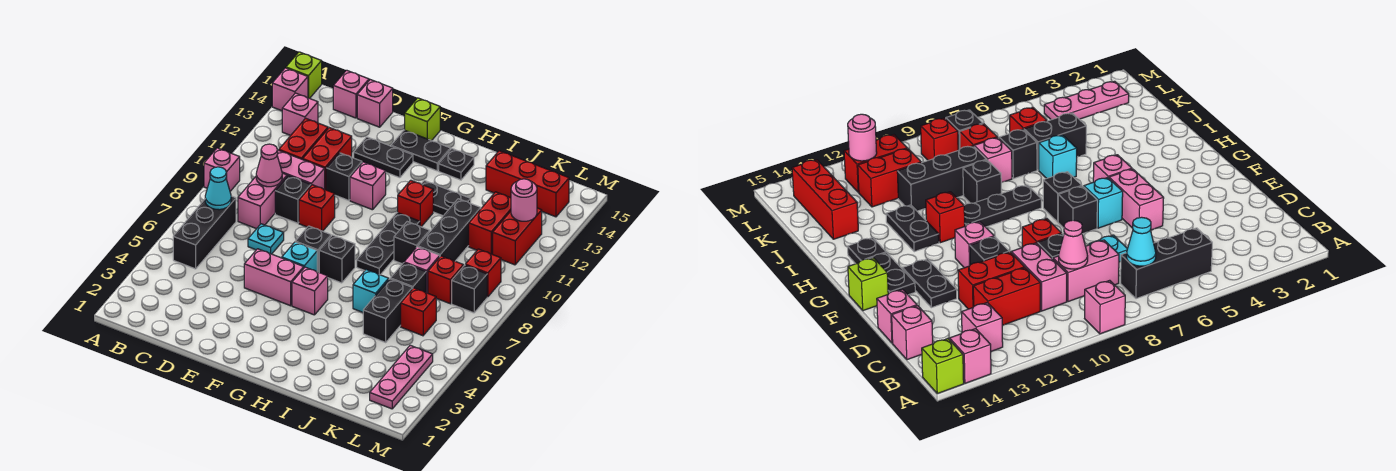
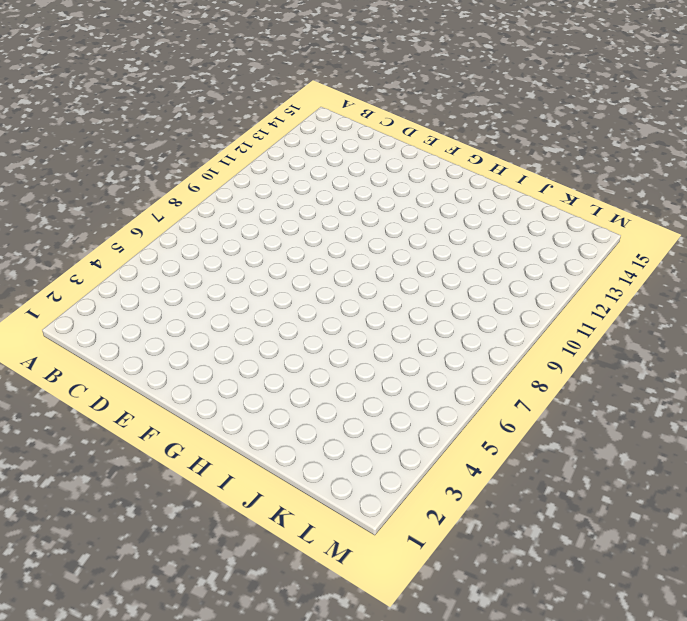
none -> pink 1x1 brick [204,148,240,191]
none -> pink 1x1 brick [272,68,308,111]
none -> lime 1x1 brick [286,52,322,98]
none -> black 1x3 brick [173,196,236,269]

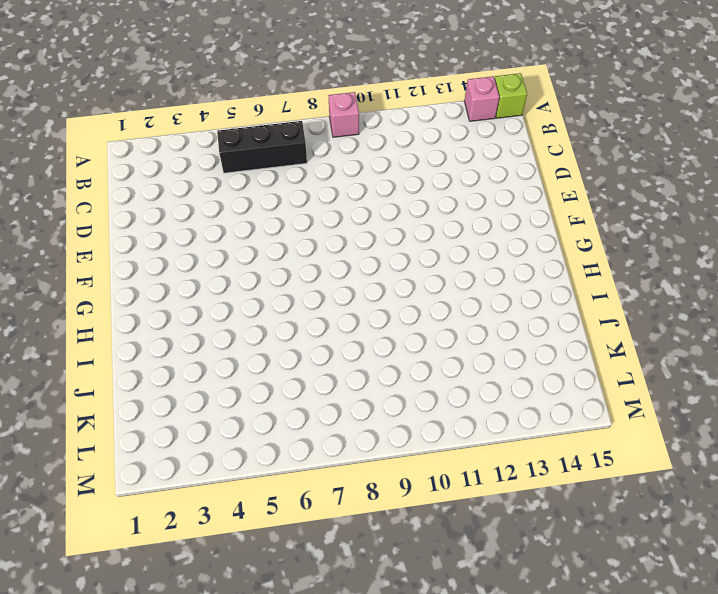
none -> pink 1x1 brick [282,93,318,135]
none -> pink 1x2 brick [238,173,287,229]
none -> pink 1x2 brick [277,150,325,189]
none -> red 1x2 brick [279,118,328,160]

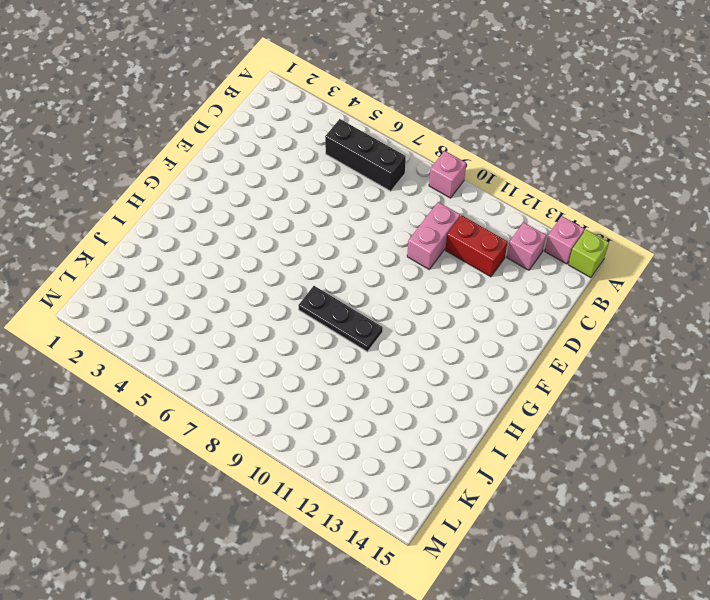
none -> pink 1x2 brick [238,173,287,229]
none -> pink 1x1 brick [333,70,369,118]
none -> cyan 1x1 plate [248,224,284,254]
none -> black 1x1 brick [275,176,311,223]

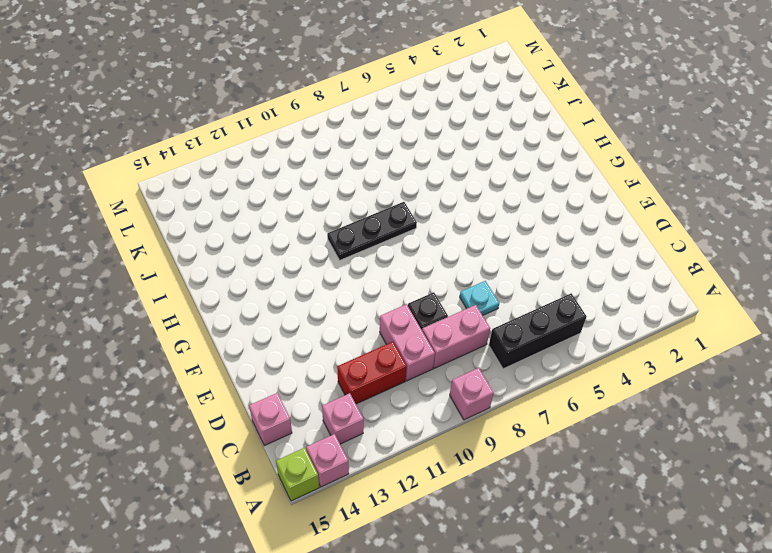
none -> red 1x2 brick [303,128,352,190]
none -> pink 1x1 brick [357,80,393,127]
none -> pink 1x2 brick [244,249,304,306]
none -> red 1x1 brick [299,185,335,231]

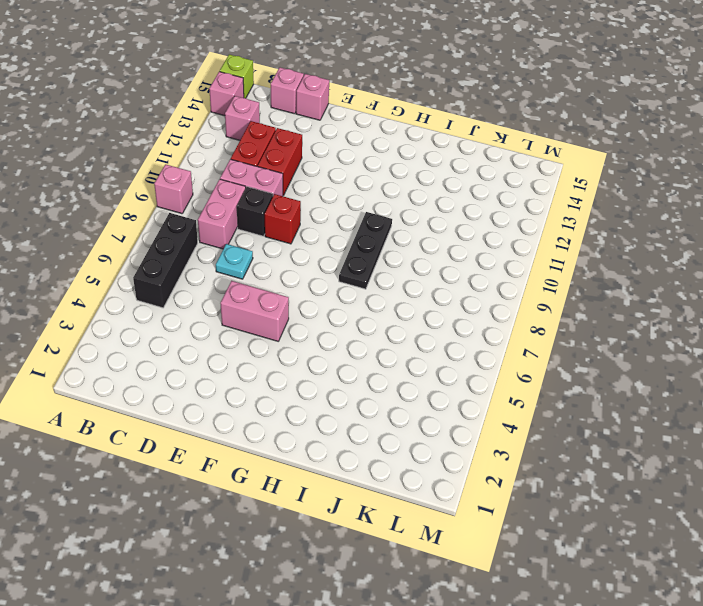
none -> black 1x1 brick [326,153,362,200]
none -> black 1x2 plate [354,137,413,178]
none -> cyan 1x1 brick [282,242,317,272]
none -> black 1x1 brick [295,226,331,272]

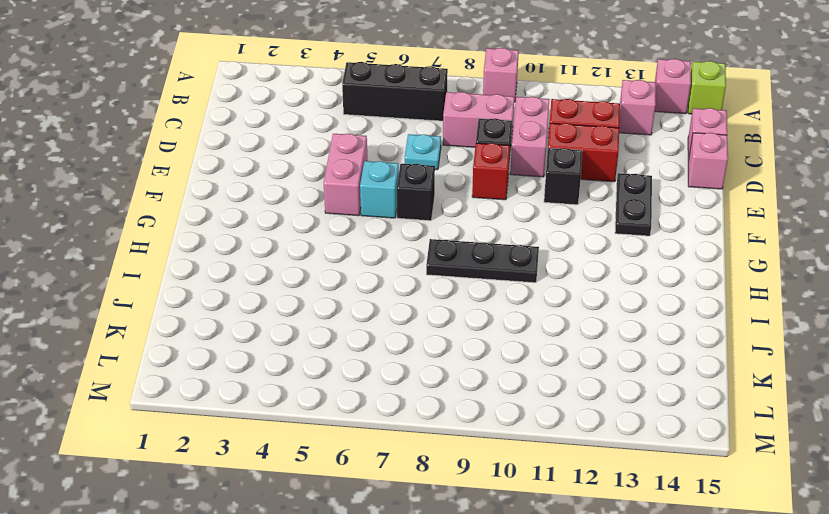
none -> pink 1x1 brick [350,162,386,210]
none -> black 1x2 plate [391,130,450,171]
none -> lime 1x1 brick [405,98,440,141]
none -> pink 1x1 brick [292,267,328,315]

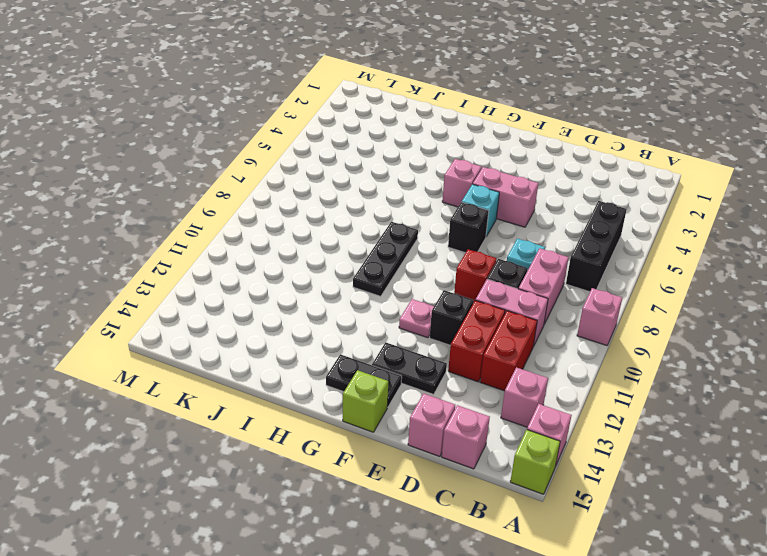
pink 1x1 plate [399,299,434,338] -> pink 1x1 brick [350,162,386,210]
none -> black 1x1 brick [319,235,355,283]
none -> red 1x1 brick [398,180,433,227]
none -> black 1x2 plate [422,181,471,216]
none -> black 1x1 plate [439,149,474,180]

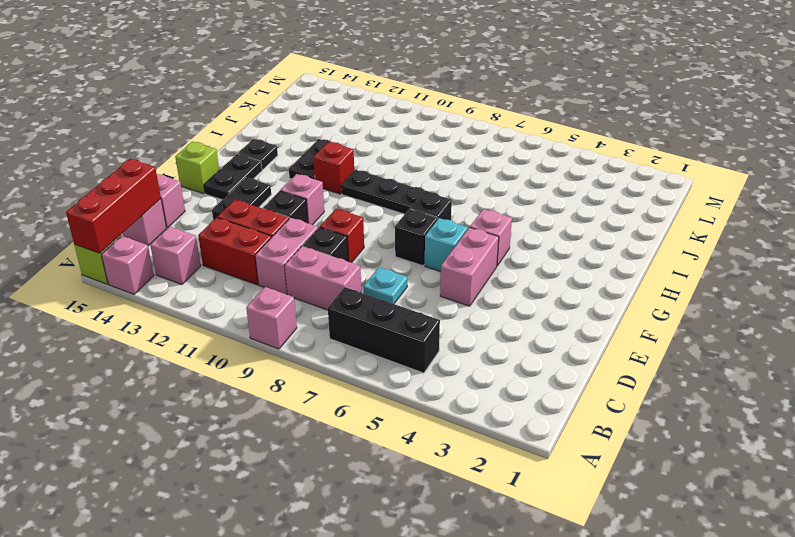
red 1x3 brick [66,159,161,253] -> red 1x3 brick moved to [486,151,569,217]
none -> cyan 1x1 brick [353,270,389,312]
none -> black 1x1 brick [394,222,430,264]
none -> black 1x2 brick [363,279,412,342]
none -> black 1x1 brick [390,263,426,293]

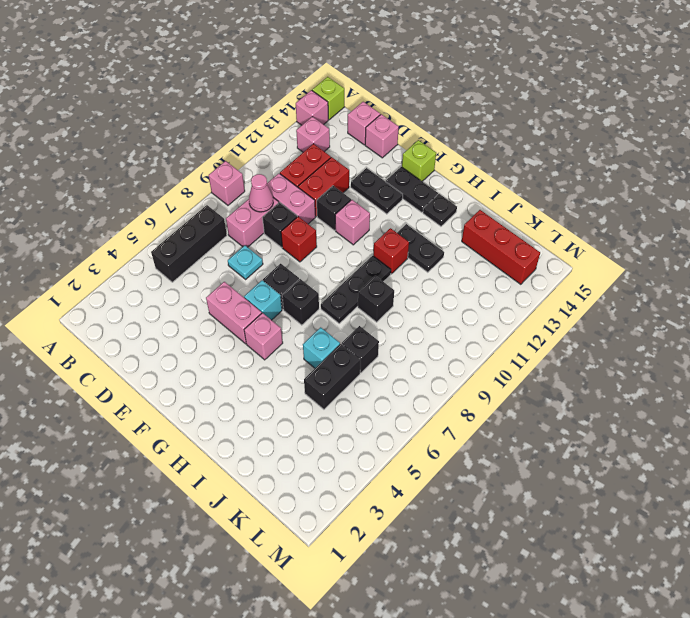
none -> pink 1x1 brick [404,247,440,293]
none -> black 1x3 brick [418,199,481,261]
none -> red 1x1 brick [401,288,436,336]
none -> red 1x1 brick [428,256,463,304]

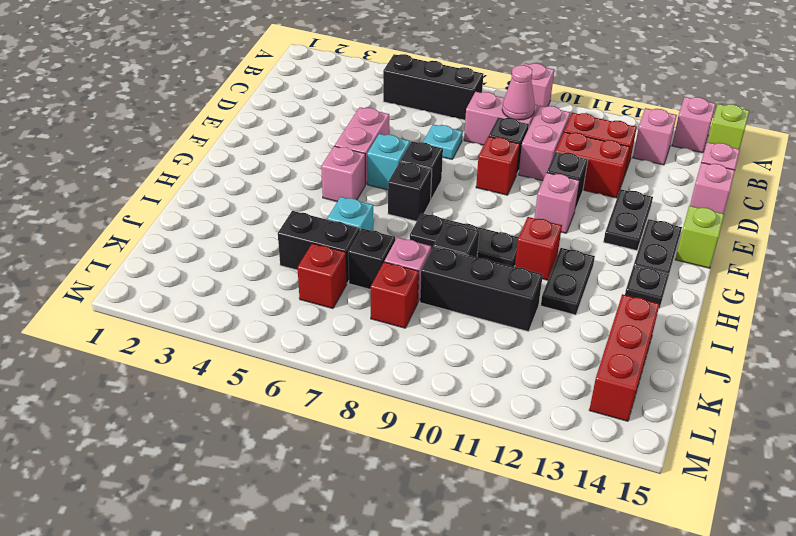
none -> red 1x2 brick [469,192,511,254]
none -> pink 1x3 plate [370,345,433,409]
none -> black 1x1 brick [452,265,487,313]
none -> red 1x1 brick [465,249,501,297]

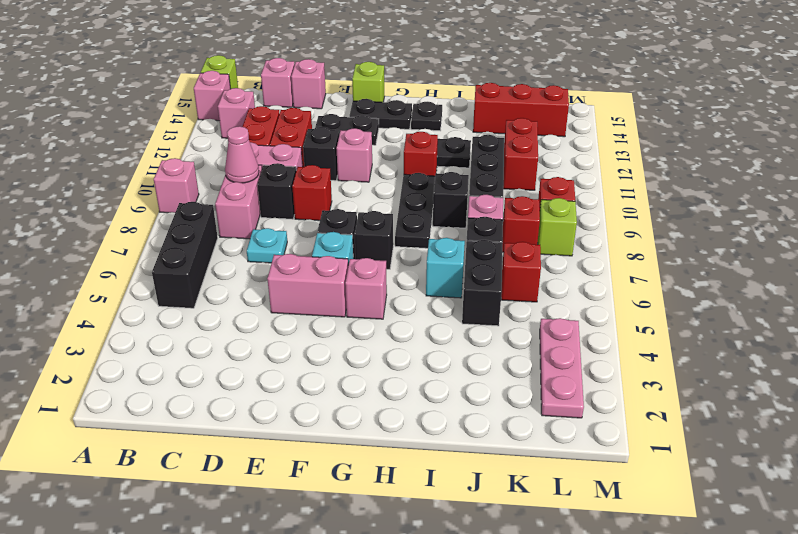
lime 1x1 brick [538,198,577,256] -> black 1x1 brick [452,265,487,313]
none -> red 1x2 brick [493,208,542,265]
none -> cyan 1x1 cone [205,167,231,210]
none -> pink 1x1 round brick [511,179,537,221]

